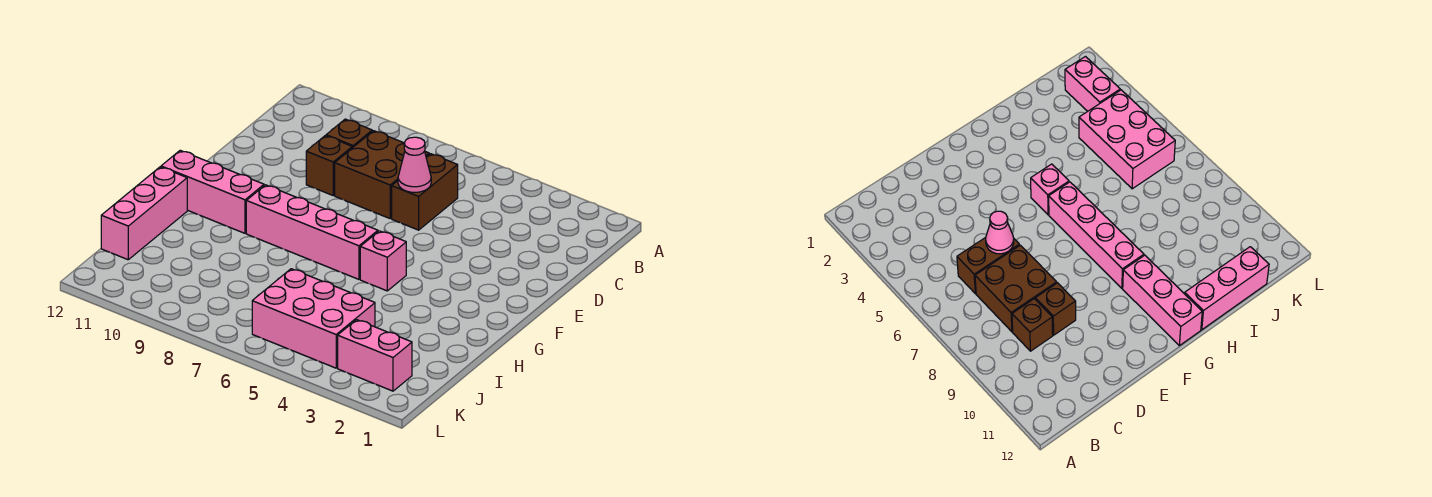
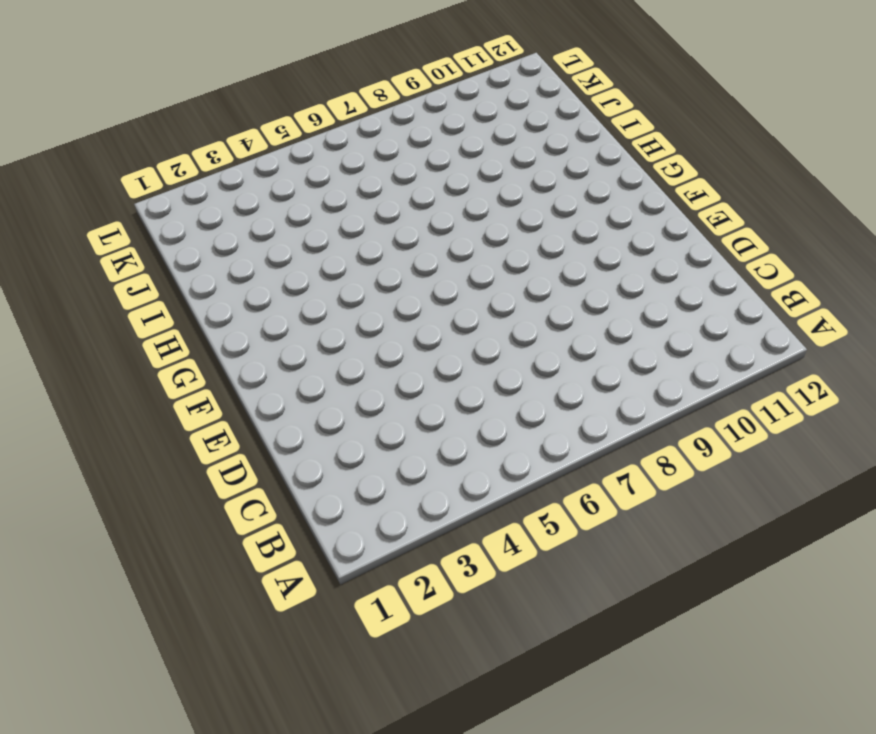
none -> brown 1x2 brick [392,154,458,230]
none -> brown 2x2 brick [335,131,429,218]

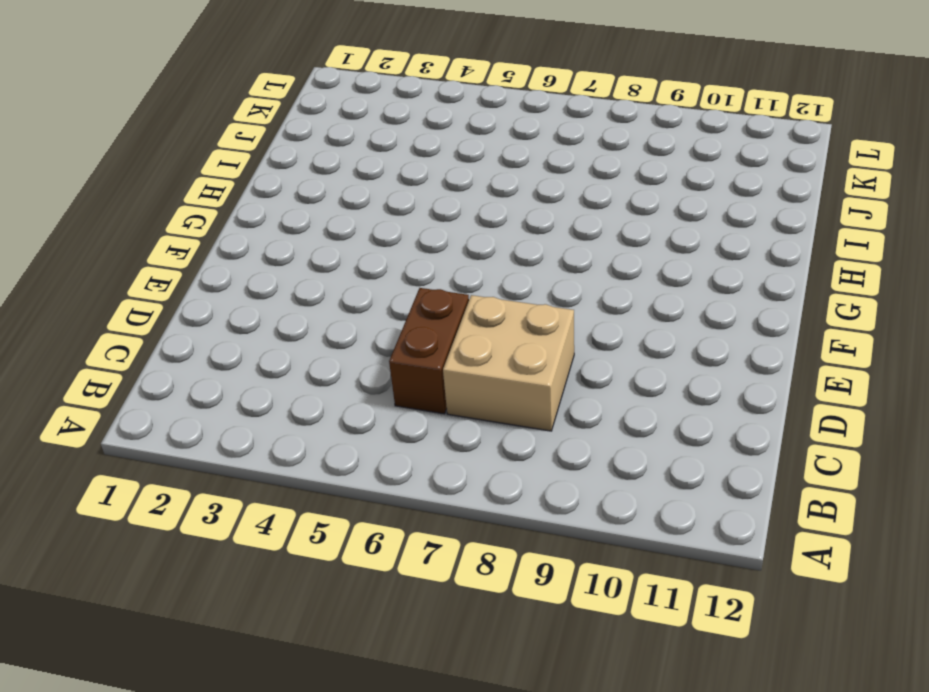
tan 2x2 brick [443,295,574,431] -> brown 2x2 brick [335,131,429,218]
none -> brown 1x1 brick [326,119,372,148]
none -> brown 1x1 brick [306,136,352,195]

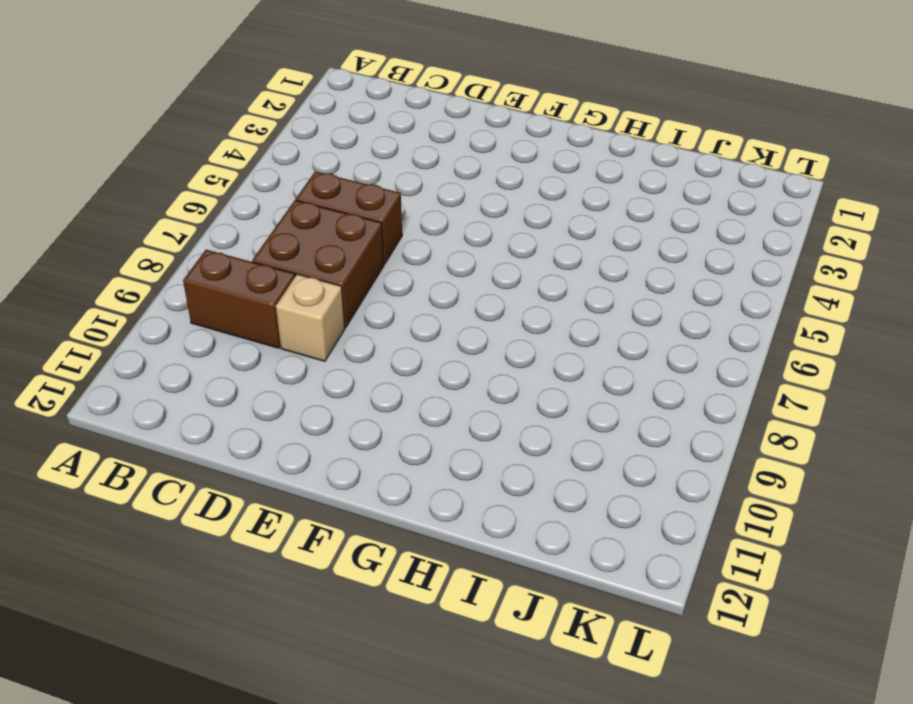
brown 1x2 brick [183,250,295,348] -> brown 1x1 brick [326,119,372,148]
tan 1x1 brick [276,274,345,361] -> brown 1x1 brick [306,136,352,195]
none -> pink 1x1 brick [360,231,406,291]
none -> pink 1x4 brick [246,185,378,279]

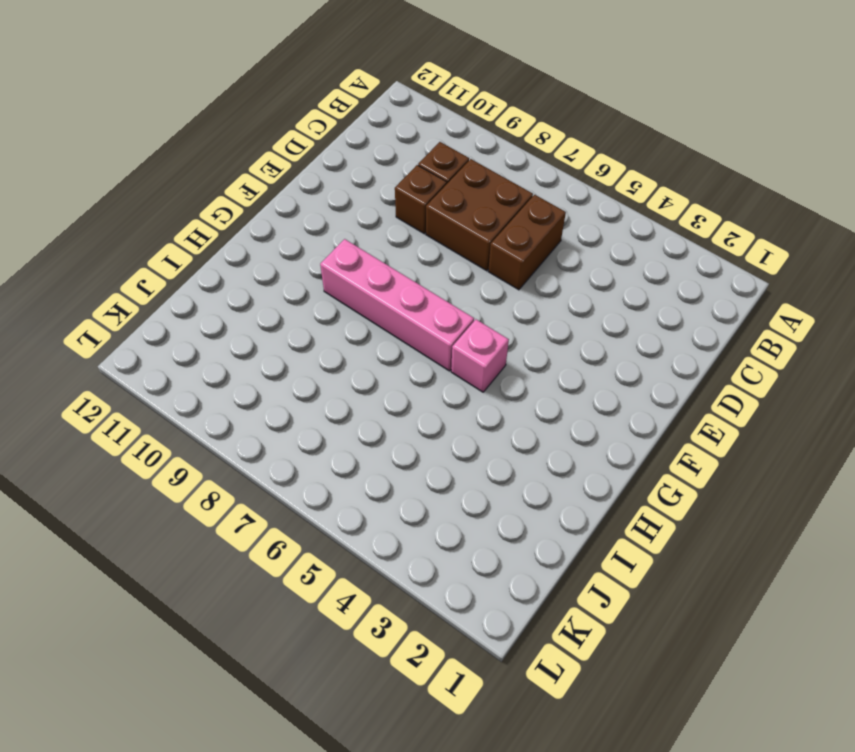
none -> pink 1x3 brick [161,150,264,233]
none -> pink 1x3 brick [101,167,187,260]

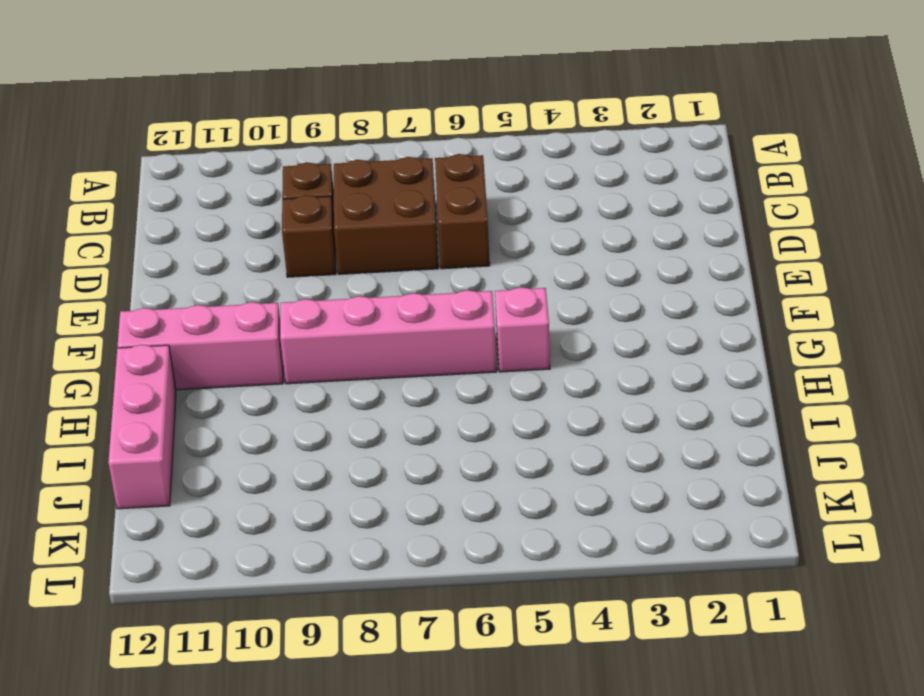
none -> pink 2x3 brick [252,269,375,368]
none -> pink 1x2 brick [338,320,412,391]

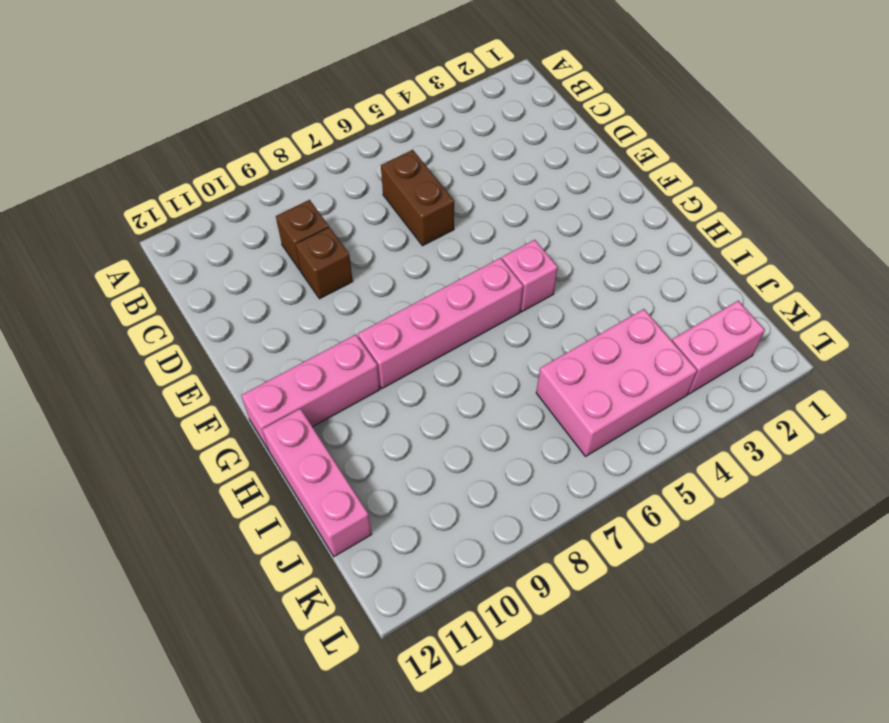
none -> brown 2x2 brick [335,131,429,218]
none -> pink 1x1 cone [398,137,431,192]

